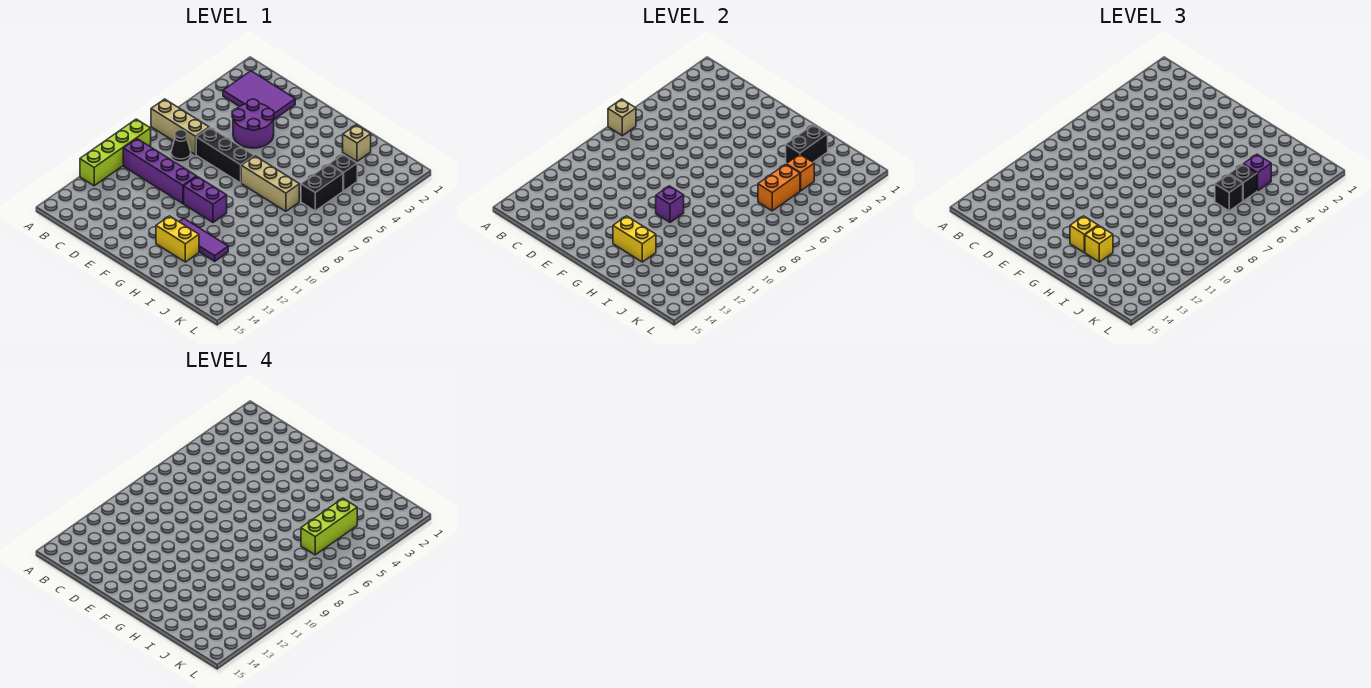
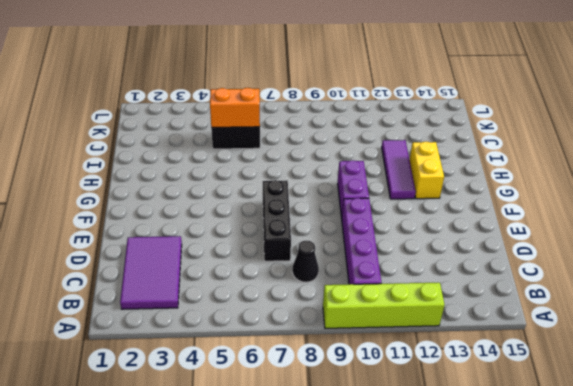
none -> tan 1x3 brick [151,99,209,155]
none -> purple 2x2 round brick [233,99,274,148]
none -> tan 1x3 brick [241,156,299,211]

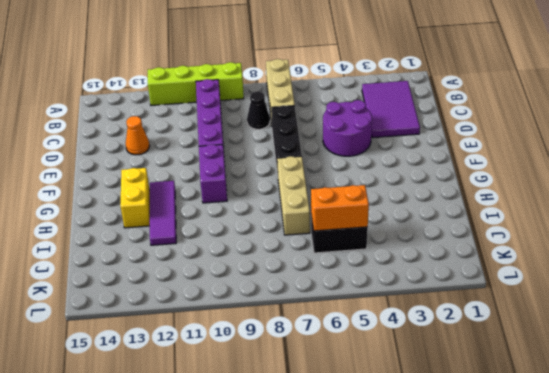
orange 1x1 cone [126,116,149,155] -> none
none -> tan 1x1 brick [343,125,371,161]
none -> black 1x1 brick [329,154,357,191]
none -> tan 1x1 brick [608,99,636,136]

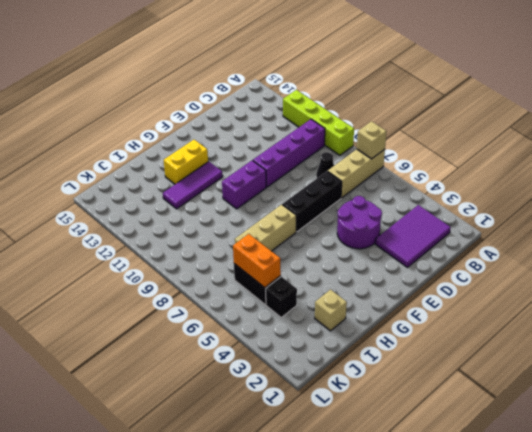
none -> purple 1x1 brick [656,186,684,222]
none -> yellow 1x2 brick [613,216,656,262]
none -> black 1x2 brick [786,125,828,163]

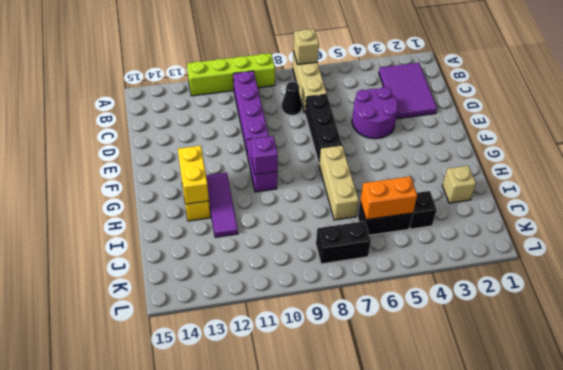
black 1x2 brick [316,221,371,264] -> black 1x2 brick moved to [786,125,828,163]
none -> orange 1x1 brick [786,154,814,191]
none -> yellow 1x1 brick [1070,216,1098,252]
none -> yellow 1x1 brick [1085,225,1113,262]

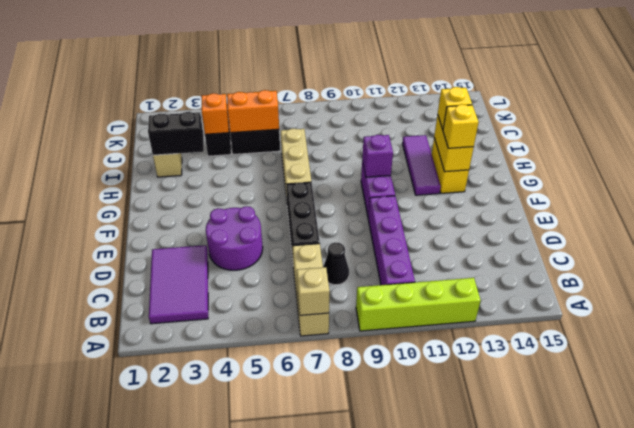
none -> purple 1x1 brick [1243,154,1271,191]
none -> black 1x1 brick [1229,164,1257,201]
none -> black 1x1 brick [1215,174,1243,211]

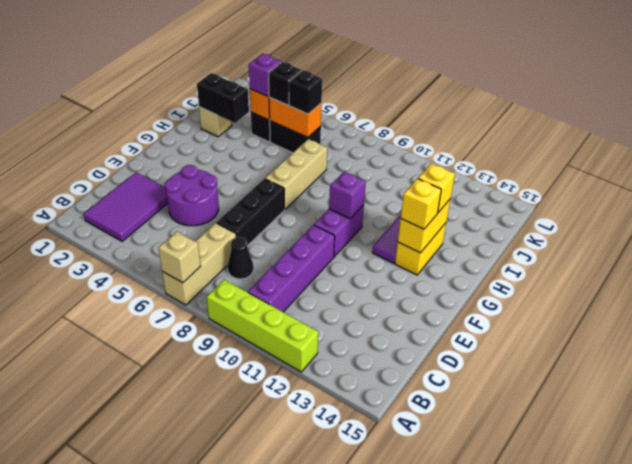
none -> lime 1x3 brick [301,498,357,555]

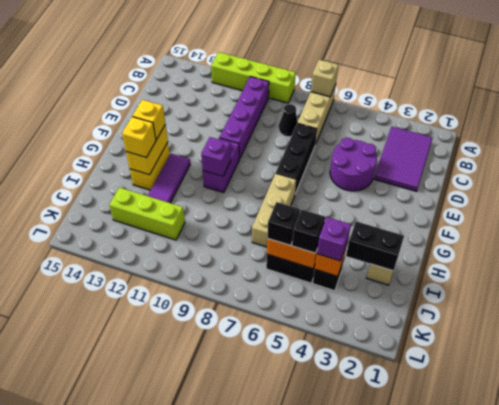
lime 1x3 brick [109,187,185,240] -> lime 1x3 brick moved to [301,498,357,555]

